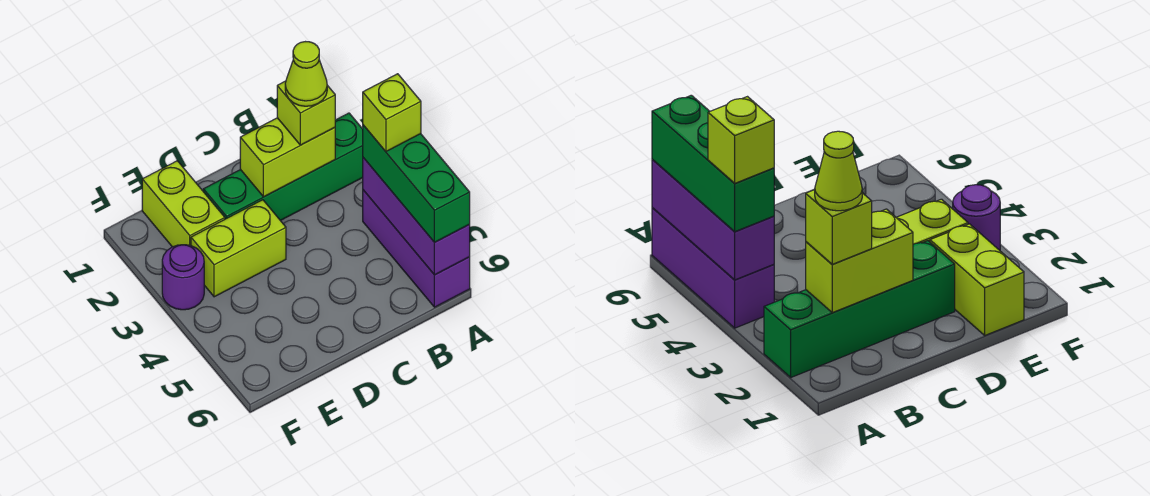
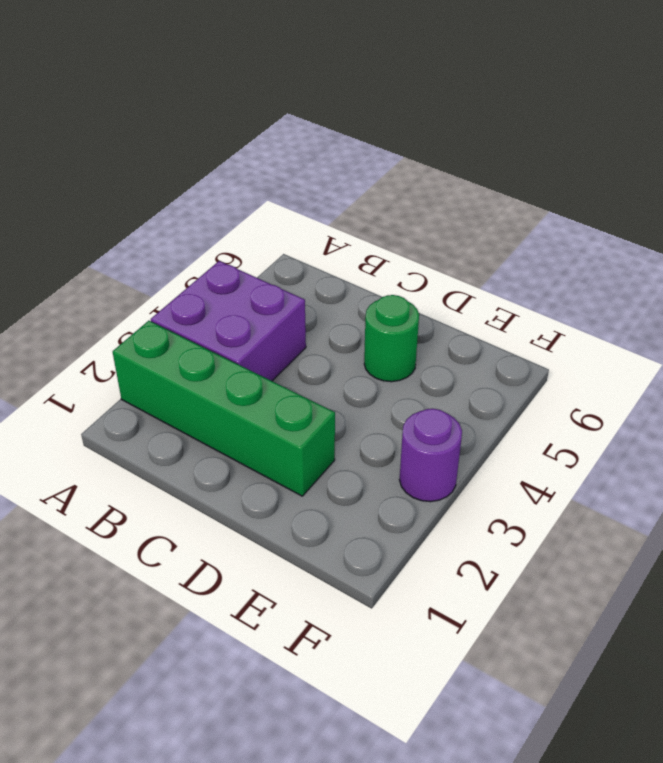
purple 2x2 brick [151,261,306,381] -> purple 1x3 brick [363,190,470,307]
green 1x1 round brick [364,295,419,382] -> none
none -> lime 1x2 brick [191,200,286,297]
none -> lime 1x2 brick [142,161,225,247]

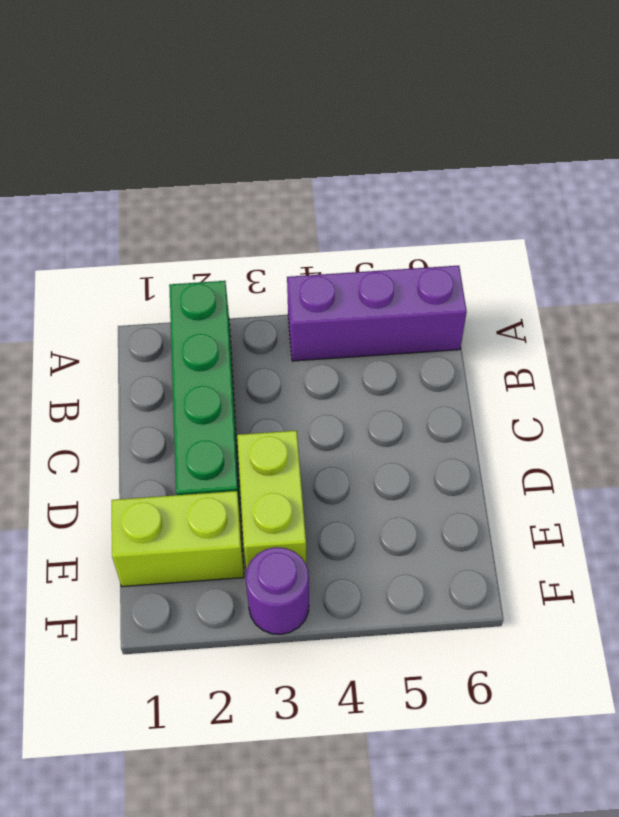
none -> purple 1x3 brick [363,158,470,275]
none -> lime 1x2 brick [240,118,335,197]

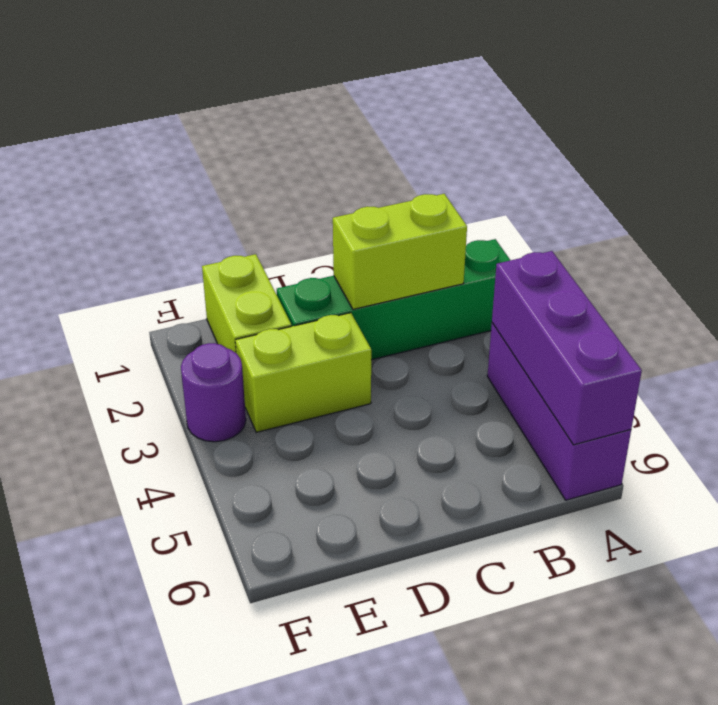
none -> green 1x3 brick [363,125,470,243]
none -> lime 1x1 brick [277,81,335,145]

